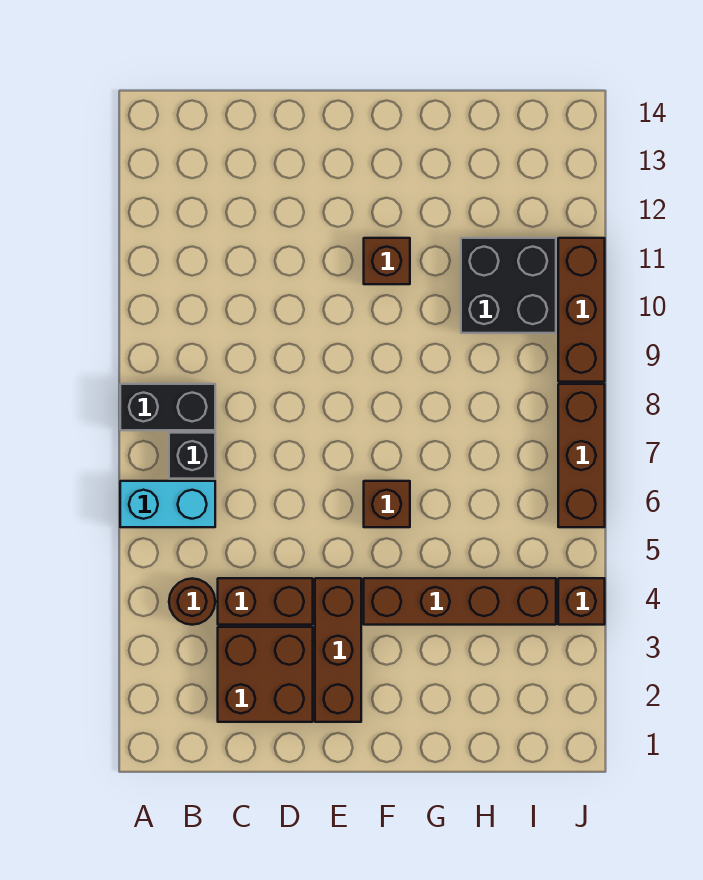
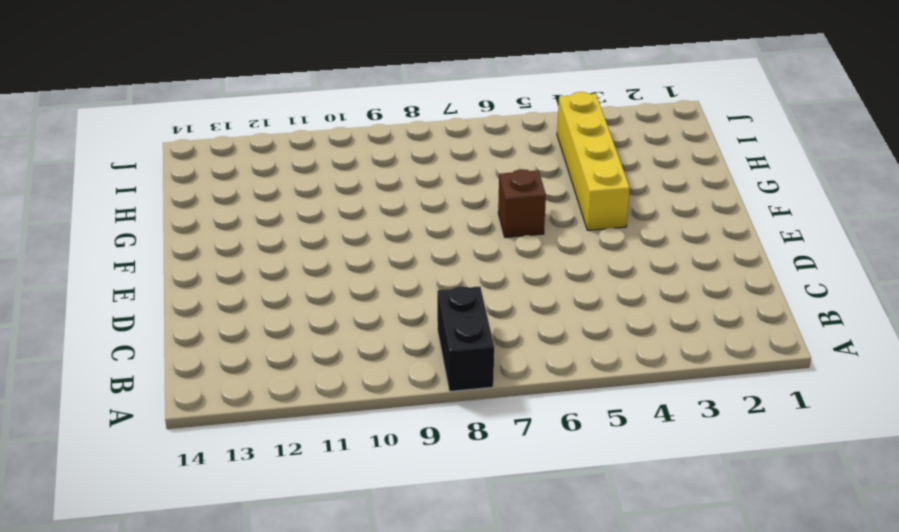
yellow 1x4 brick [557,92,630,230] -> brown 1x4 brick [364,578,556,625]
none -> cyan 1x2 brick [120,481,215,527]
none -> brown 1x1 round brick [169,579,215,625]
none -> black 1x1 brick [169,433,215,479]

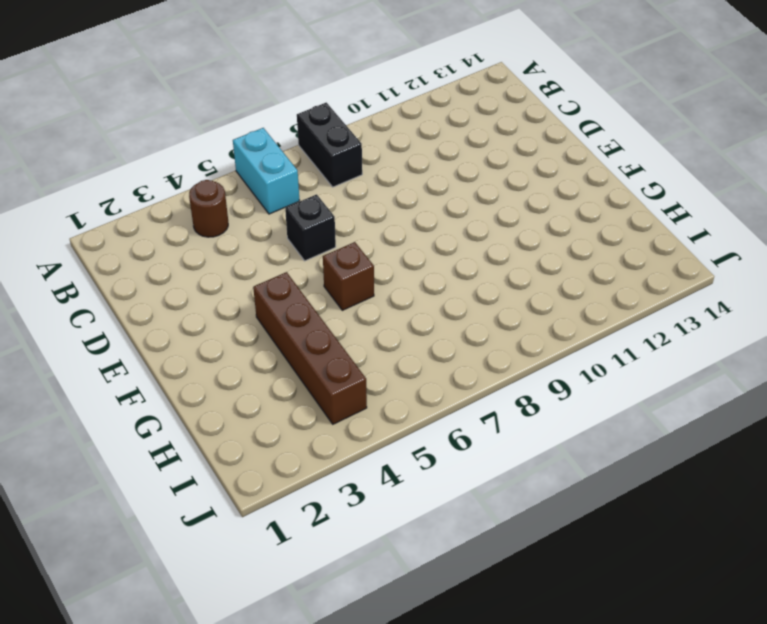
black 1x1 brick [285,194,336,261] -> black 1x1 brick moved to [169,433,215,479]
none -> brown 2x2 brick [218,627,313,722]
none -> brown 1x2 brick [218,578,313,625]
none -> brown 1x3 brick [315,578,361,722]

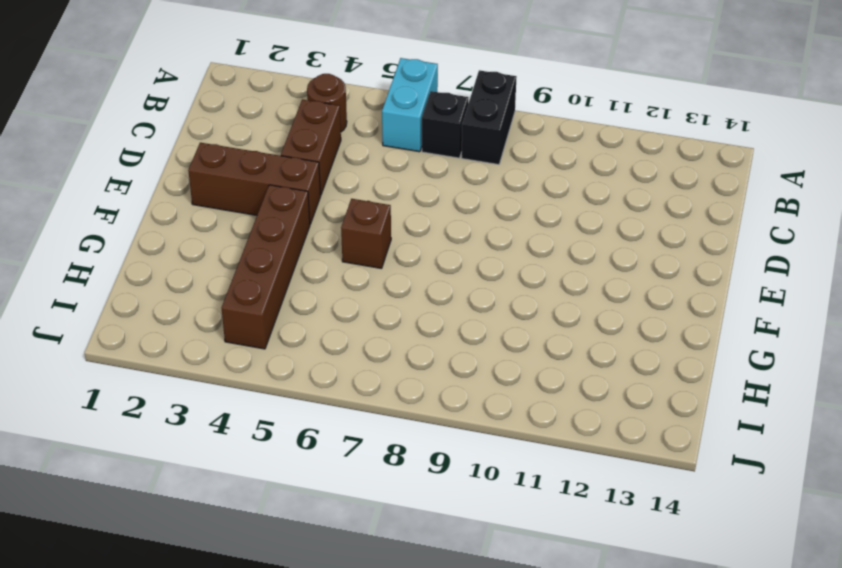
none -> brown 2x2 brick [218,627,313,722]
none -> brown 1x1 brick [364,238,410,284]
none -> black 2x2 brick [461,238,556,333]

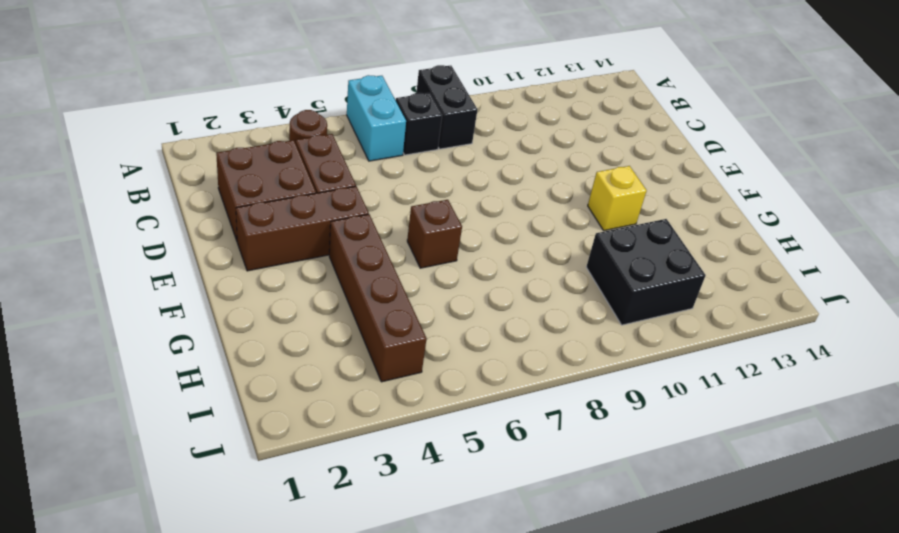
yellow 1x1 brick [588,166,647,231] -> brown 1x1 brick [364,238,410,284]
none -> brown 1x1 brick [558,578,605,625]
none -> brown 1x3 brick [558,384,605,527]
none -> brown 1x3 brick [558,238,605,382]

